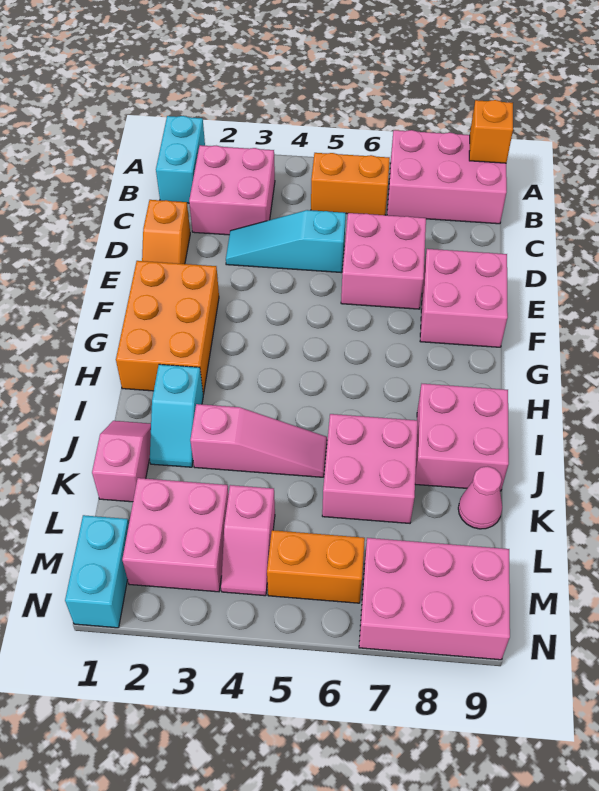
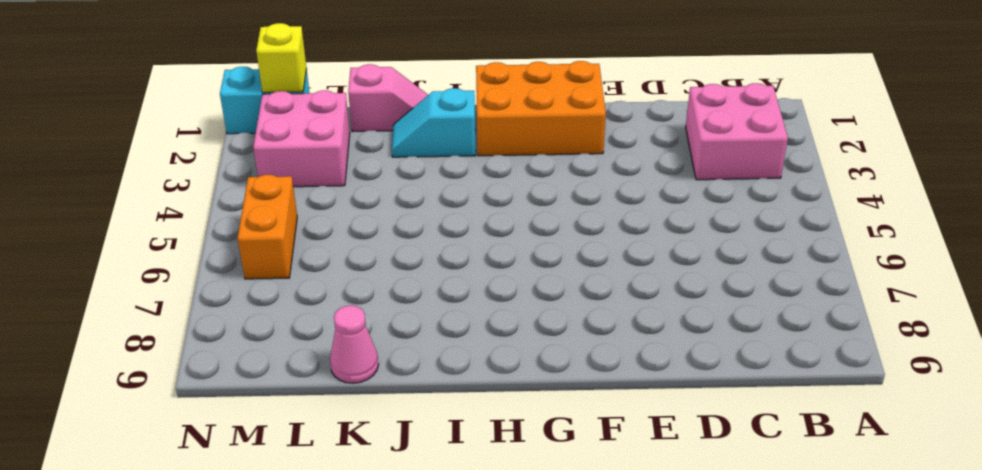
yellow 1x1 brick [256,23,307,93] -> none
none -> cyan 1x2 brick [156,116,205,203]
none -> pink 2x3 brick [387,130,507,224]
none -> orange 1x2 brick [311,153,390,215]

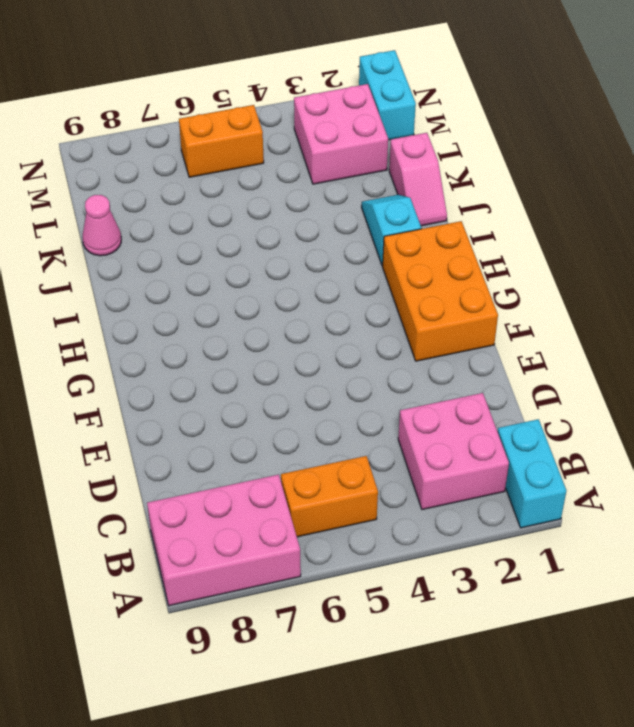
none -> orange 1x2 slope [142,200,190,264]
none -> cyan 1x3 slope [226,210,346,273]
none -> pink 2x2 brick [341,213,426,309]

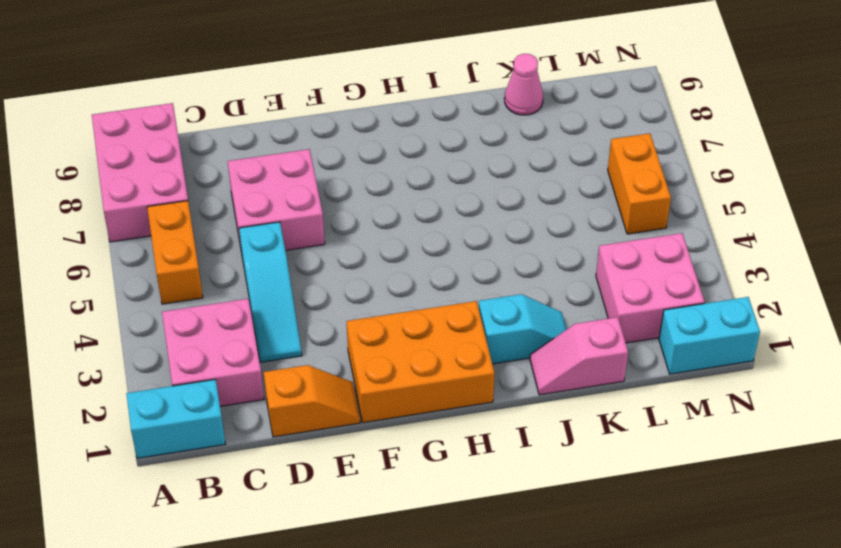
none -> pink 2x2 brick [420,249,508,347]
none -> pink 2x2 brick [415,384,509,491]
none -> pink 1x3 slope [190,404,327,477]

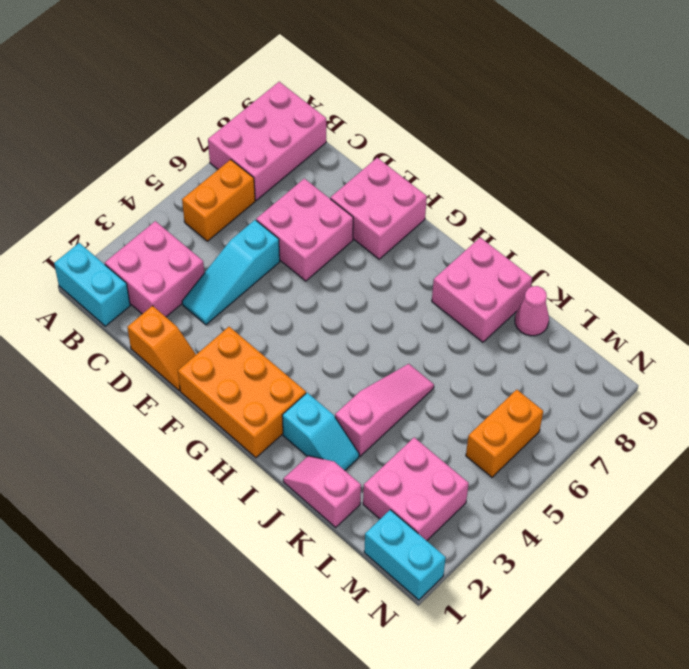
none -> pink 2x2 brick [322,414,418,523]
none -> pink 1x2 slope [221,485,275,596]
none -> pink 2x3 brick [359,538,510,660]

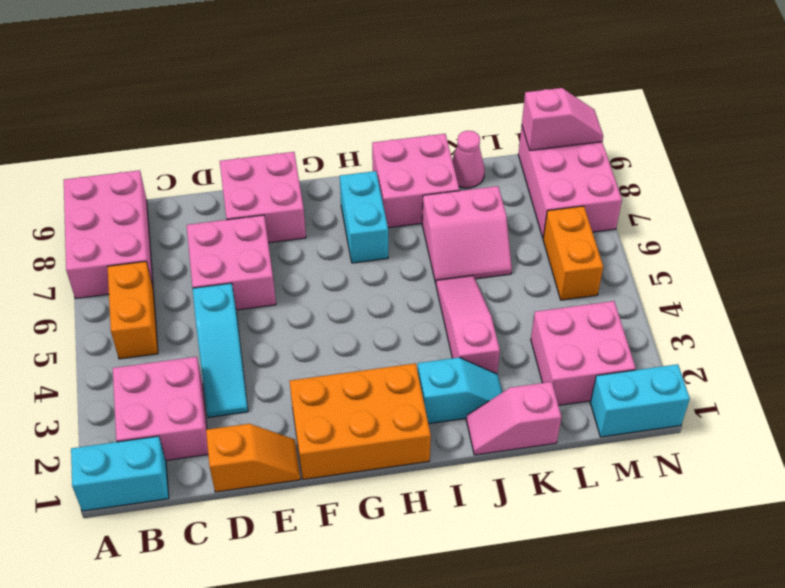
cyan 1x2 brick [340,171,388,263] -> none
pink 2x2 slope [422,186,512,283] -> pink 2x2 brick [322,414,418,523]
pink 1x2 slope [522,88,603,150] -> pink 1x2 slope moved to [221,485,275,596]
none -> orange 1x1 brick [469,100,513,163]

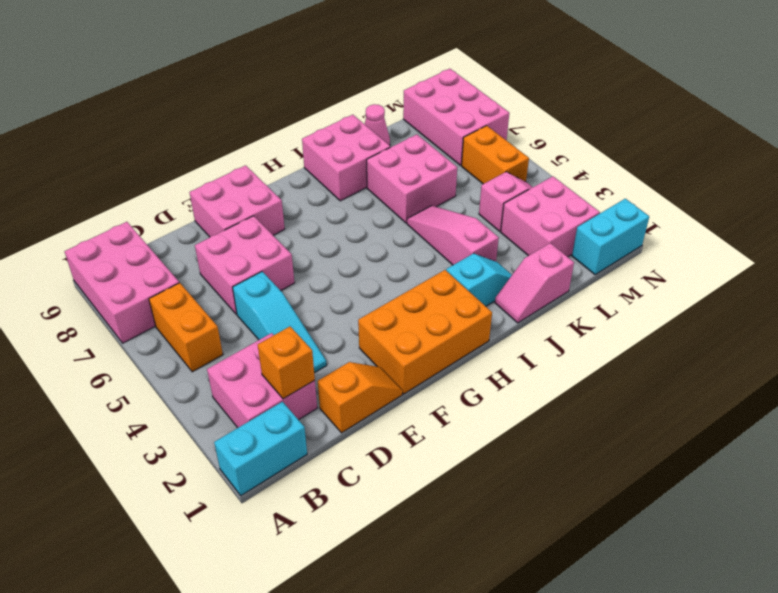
orange 1x1 brick [258,327,315,399] -> orange 1x1 brick moved to [469,100,513,163]

